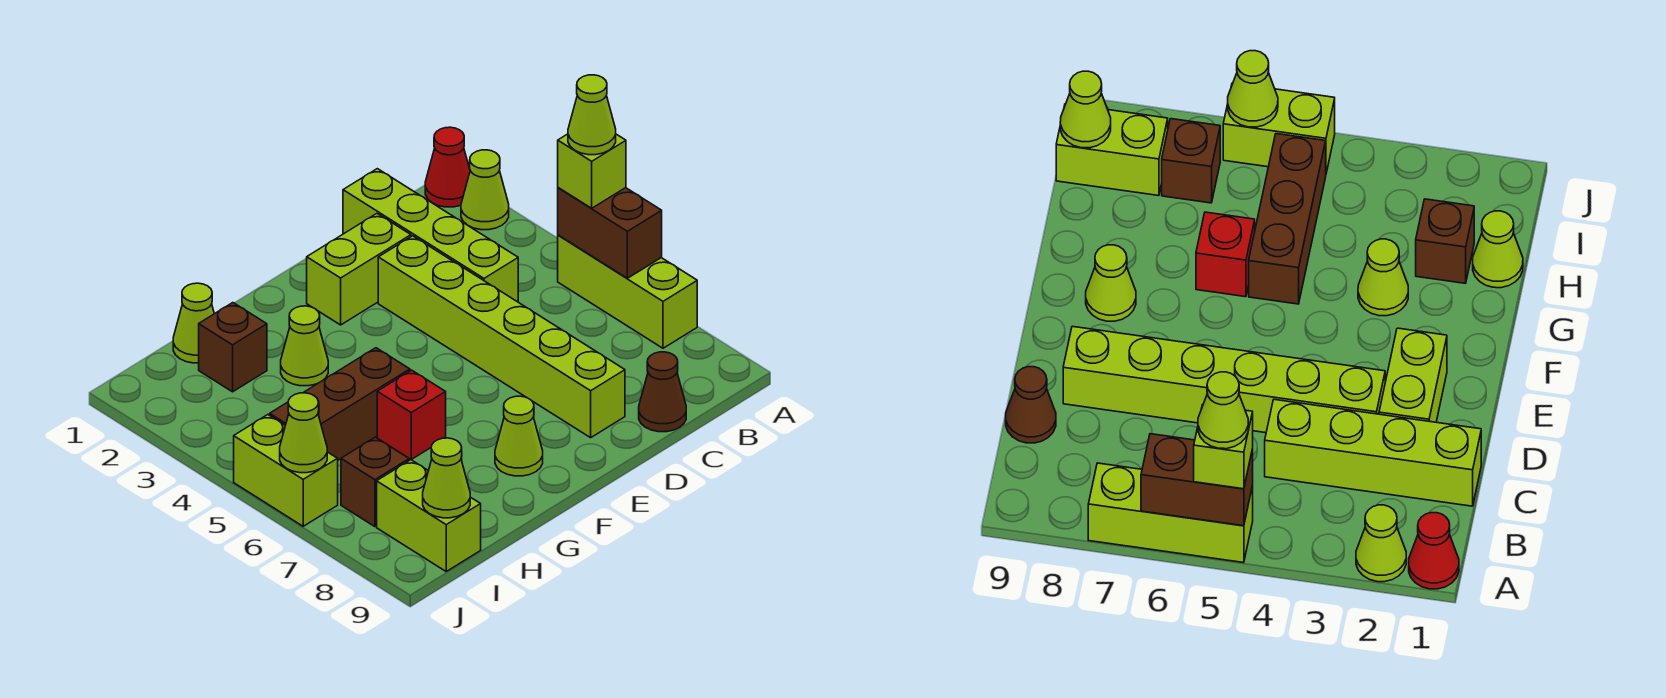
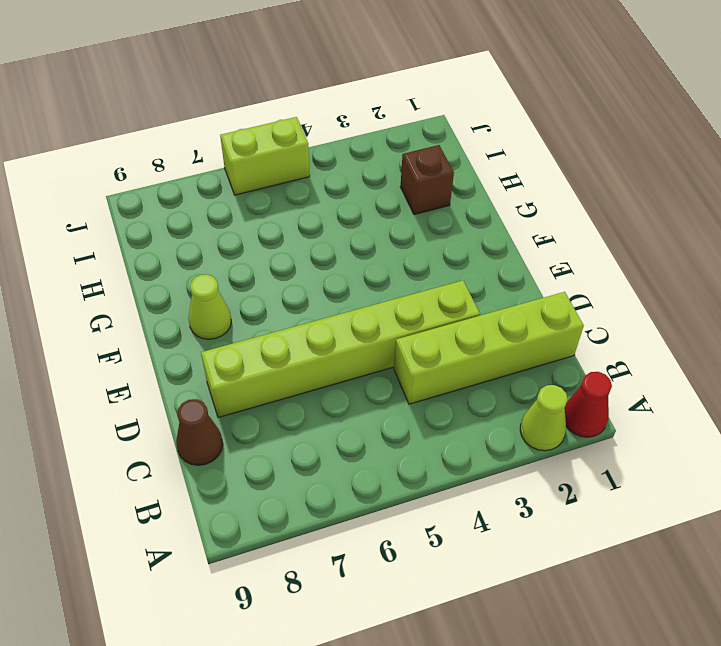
none -> lime 1x3 brick [558,235,697,348]
none -> lime 1x2 brick [307,214,411,325]
none -> lime 1x1 cone [281,306,328,386]

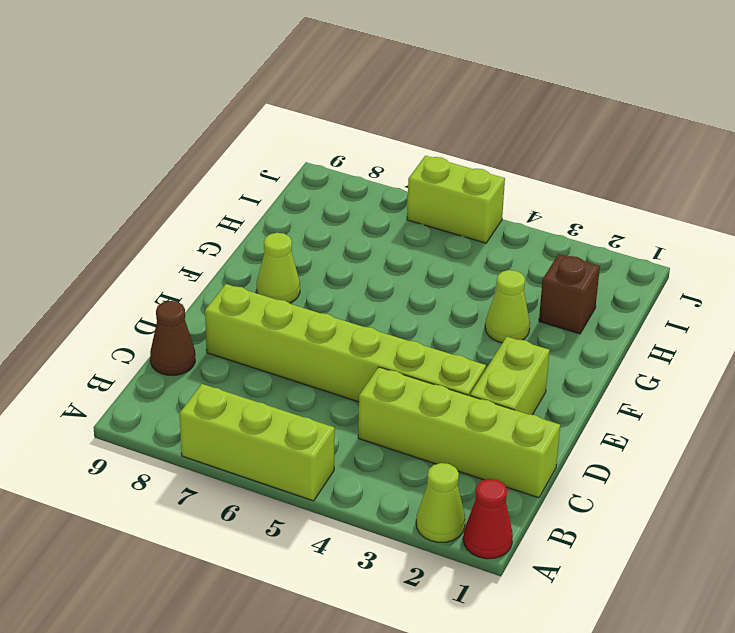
none -> brown 1x3 brick [270,348,410,460]
none -> red 1x1 brick [377,370,446,460]
none -> lime 1x1 cone [173,283,214,363]

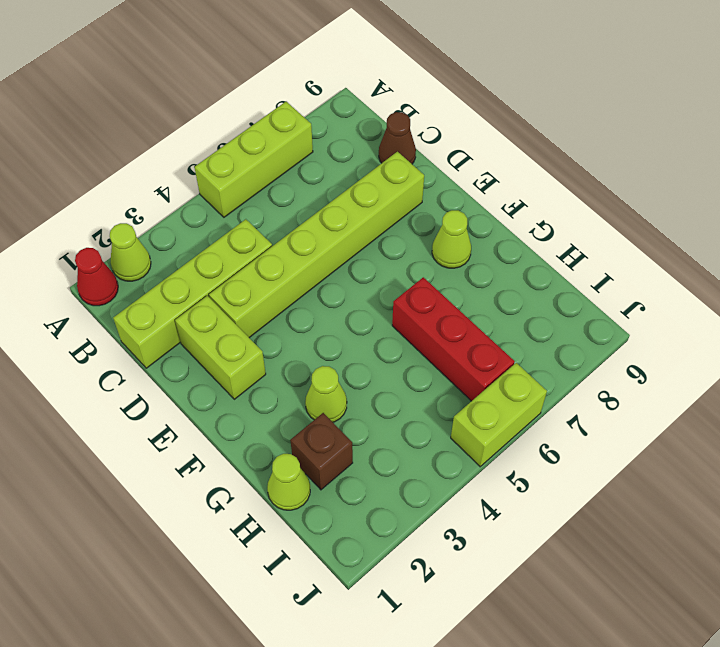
red 1x3 brick [392,277,515,401] -> red 1x1 brick [377,370,446,460]
none -> brown 1x3 brick [270,348,410,460]
none -> brown 1x1 brick [341,437,409,527]
none -> lime 1x2 brick [377,460,481,571]

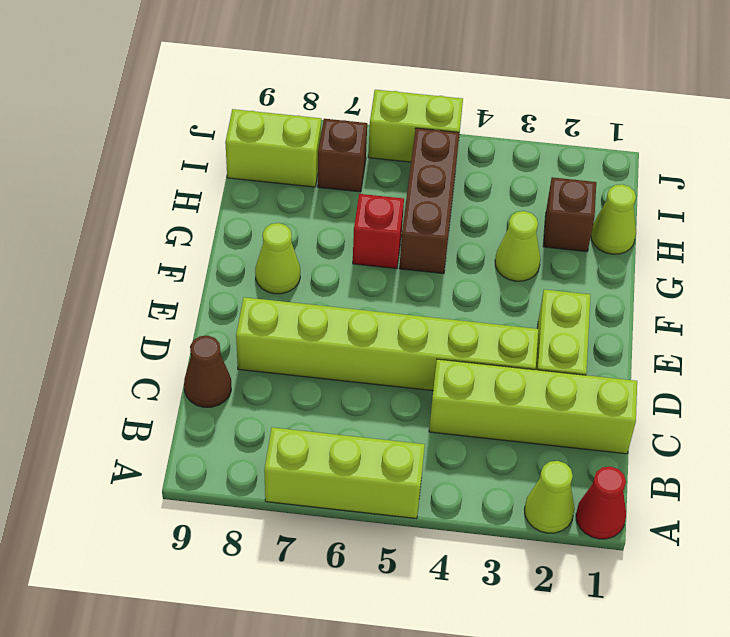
none -> brown 1x2 brick [558,188,662,278]
none -> lime 1x1 cone [423,438,470,518]
none -> lime 1x1 cone [280,393,327,473]

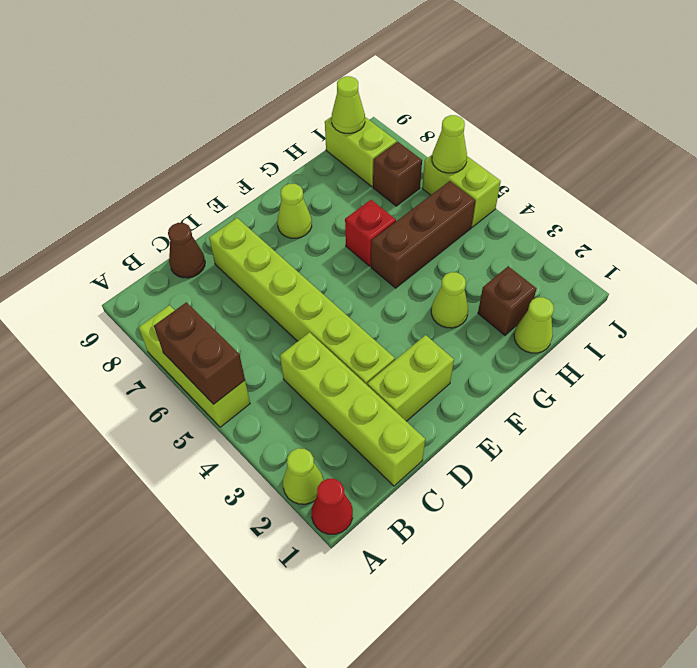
none -> lime 1x1 brick [558,134,626,208]
none -> lime 1x1 cone [568,75,616,155]

